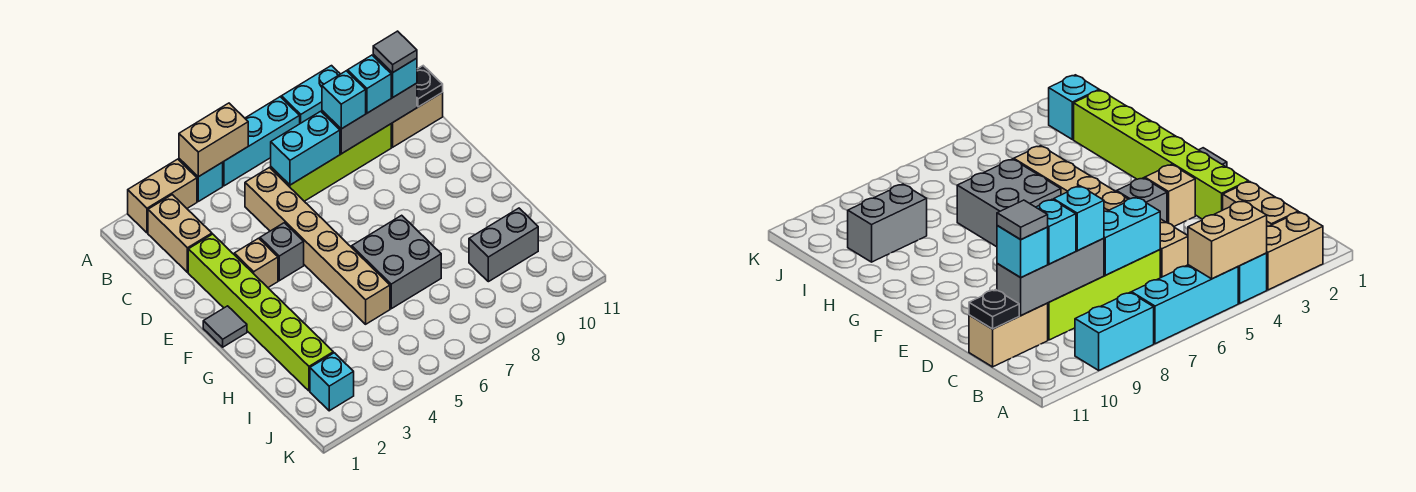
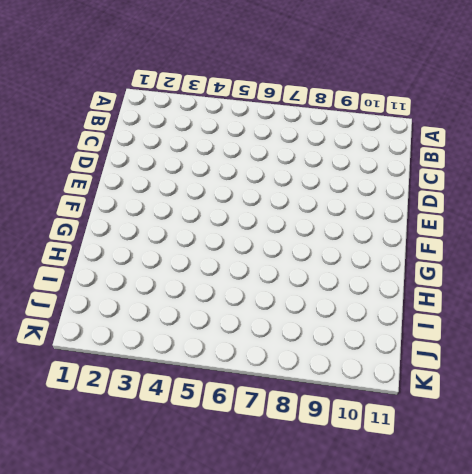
none -> tan 1x2 brick [128,159,197,233]
none -> cyan 1x1 brick [179,159,223,201]
none -> cyan 1x3 brick [223,97,300,186]

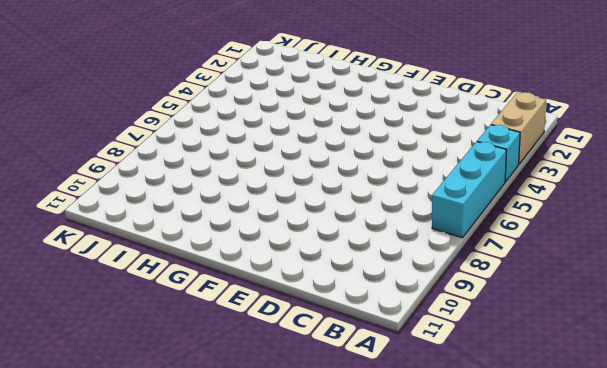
none -> cyan 1x2 brick [281,66,340,124]
none -> tan 1x2 brick [148,195,212,272]
none -> tan 1x6 brick [245,168,390,324]

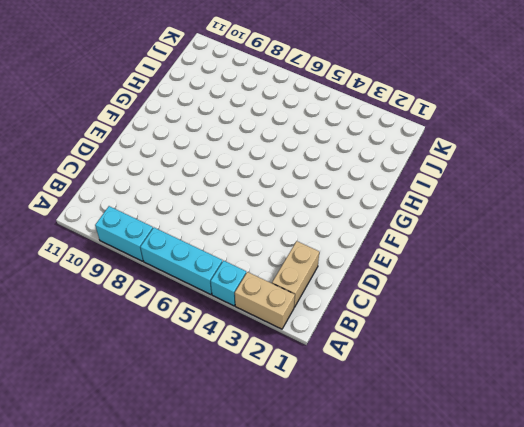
none -> tan 1x6 brick [245,168,390,324]
none -> lime 1x4 brick [271,124,391,201]
none -> tan 1x2 brick [391,92,443,147]

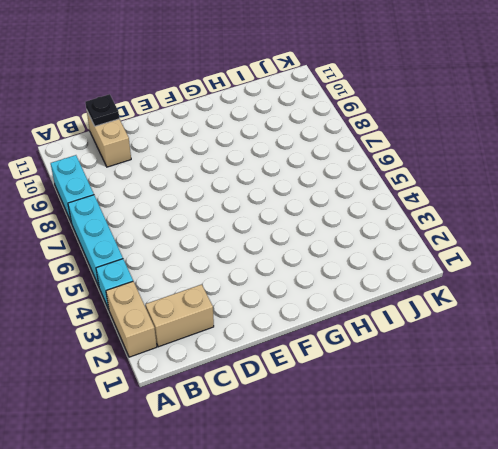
none -> tan 1x6 brick [245,168,390,324]
none -> lime 1x4 brick [271,124,391,201]
none -> lime 1x6 brick [188,234,333,391]

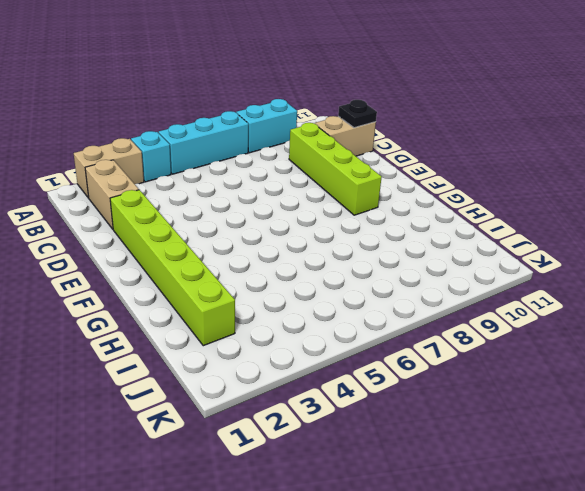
lime 1x4 brick [289,123,382,215] -> lime 1x4 brick turned to [271,124,391,201]
none -> tan 1x6 brick [245,168,390,324]
none -> tan 1x1 brick [234,238,278,287]
none -> grey 1x1 brick [260,223,304,281]

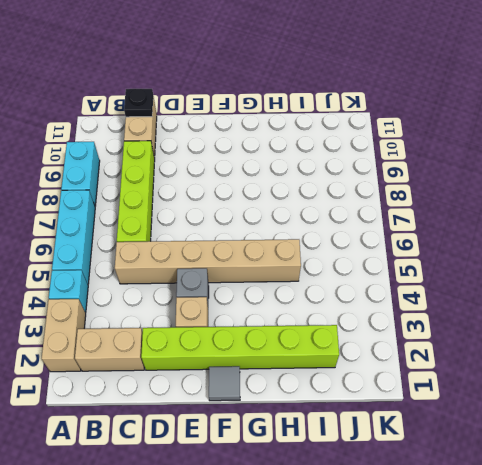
none -> grey 2x2 brick [352,215,441,309]
none -> grey 1x2 brick [469,208,538,282]
none -> cyan 1x1 brick [310,353,354,411]

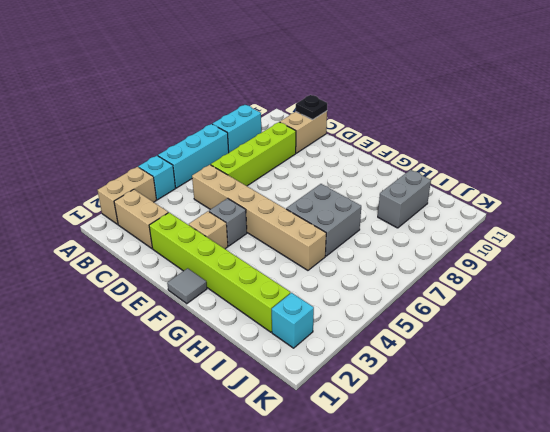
none -> tan 1x2 brick [179,103,248,177]
none -> cyan 1x2 brick [271,111,340,185]
none -> grey 1x3 brick [322,83,417,154]

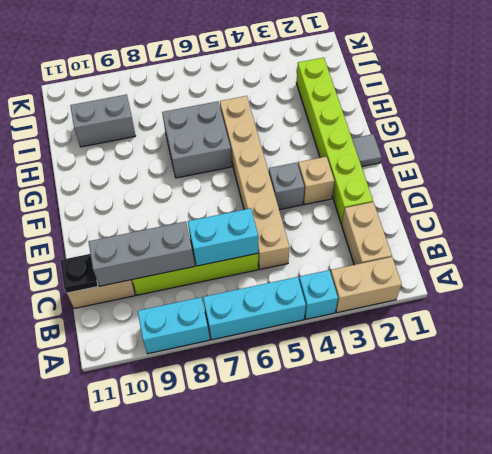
none -> cyan 1x1 brick [310,353,354,411]
none -> tan 1x2 brick [179,103,248,177]
none -> cyan 1x1 brick [322,71,366,129]

